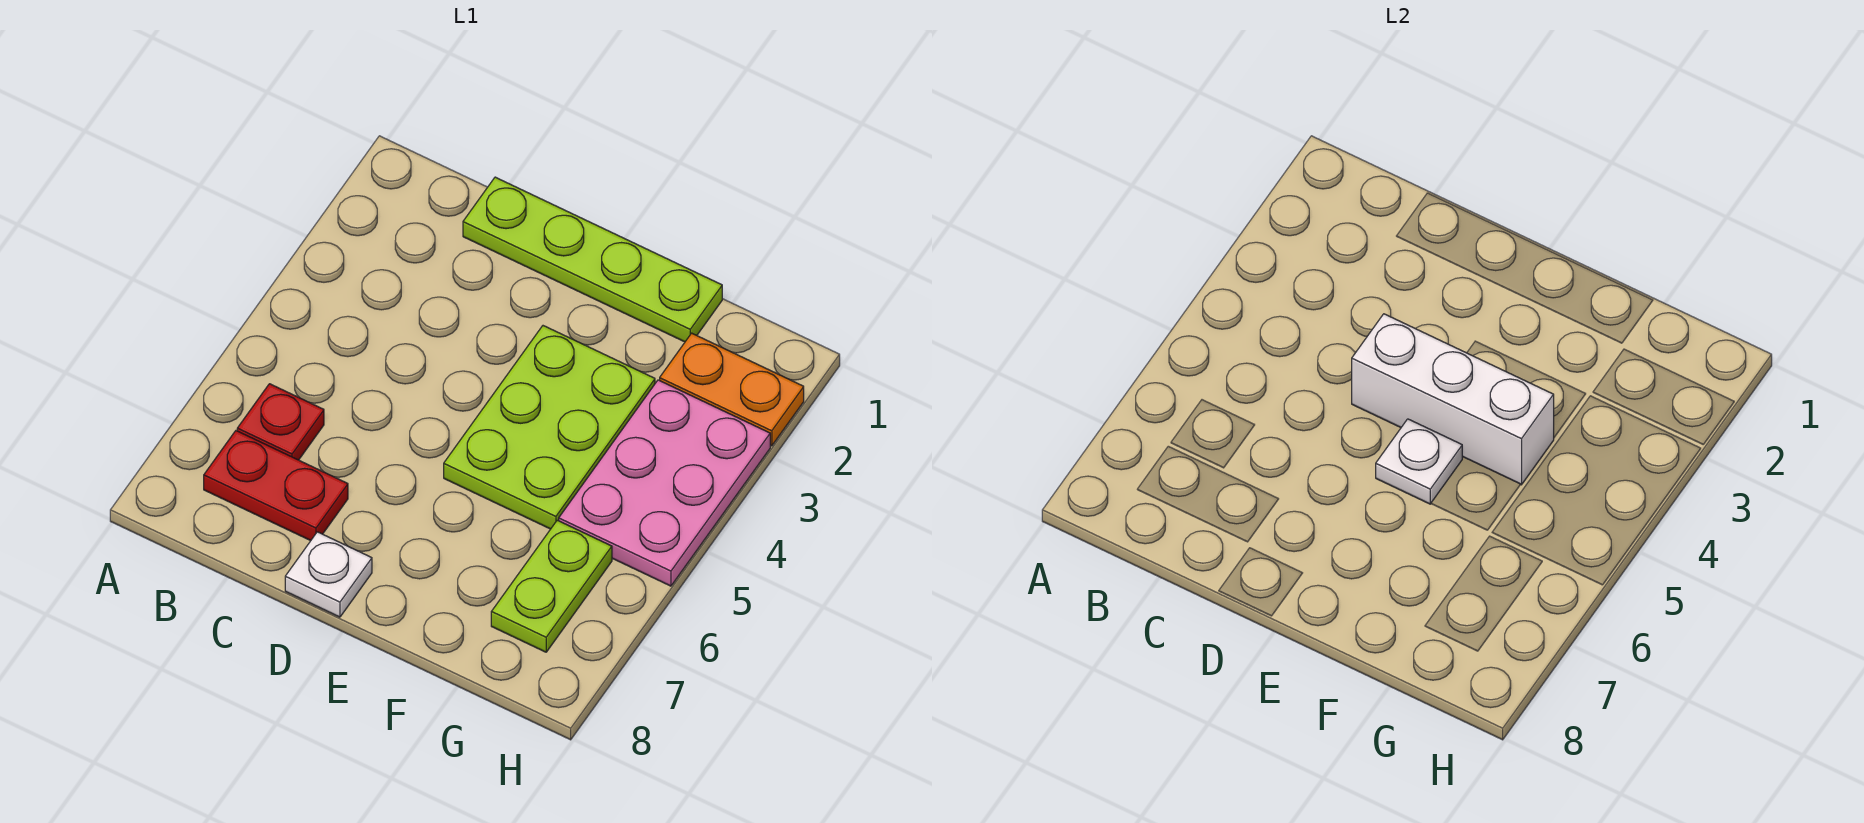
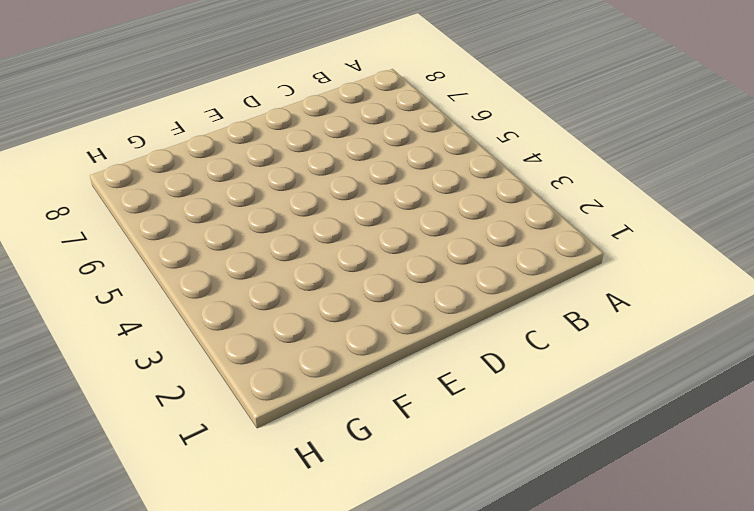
none -> red 1x1 plate [237,384,324,460]
none -> red 1x2 plate [204,431,348,541]

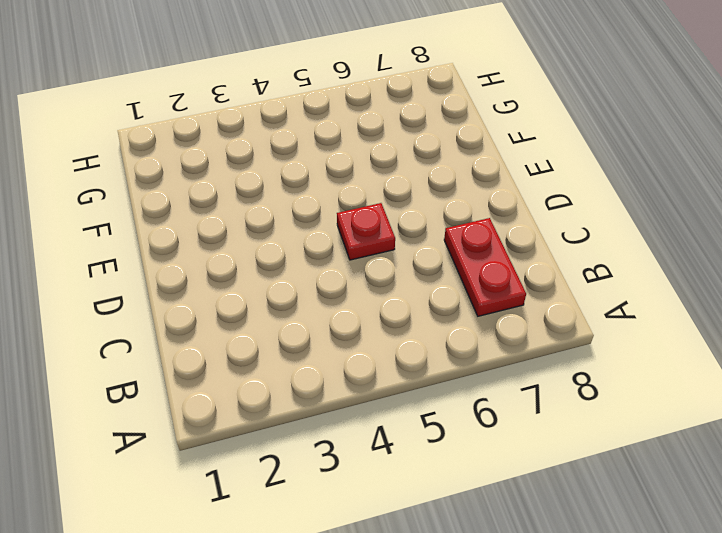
red 1x1 plate [337,203,395,260] -> red 1x1 plate moved to [237,384,324,460]
none -> lime 1x4 plate [463,177,722,342]
none -> white 1x1 plate [285,532,372,617]

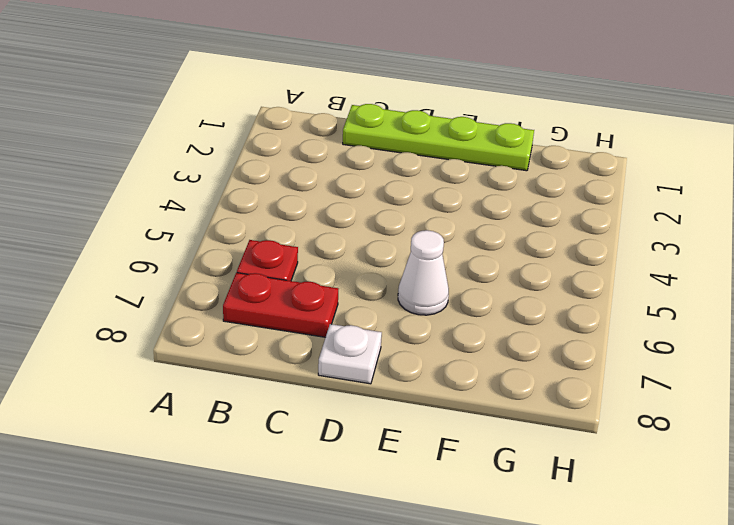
white 1x1 cone [398,230,449,315] -> none
none -> lime 2x3 plate [444,326,655,529]
none -> orange 1x2 plate [660,333,804,446]

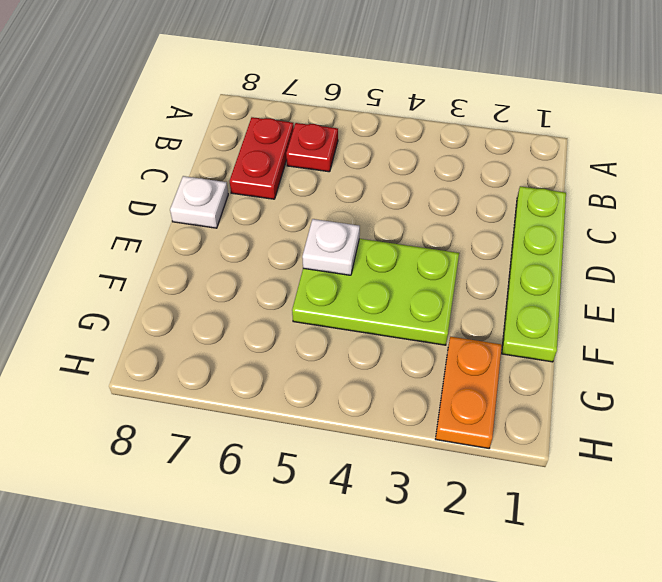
none -> pink 2x3 plate [559,380,770,586]
none -> lime 1x2 plate [491,520,612,652]

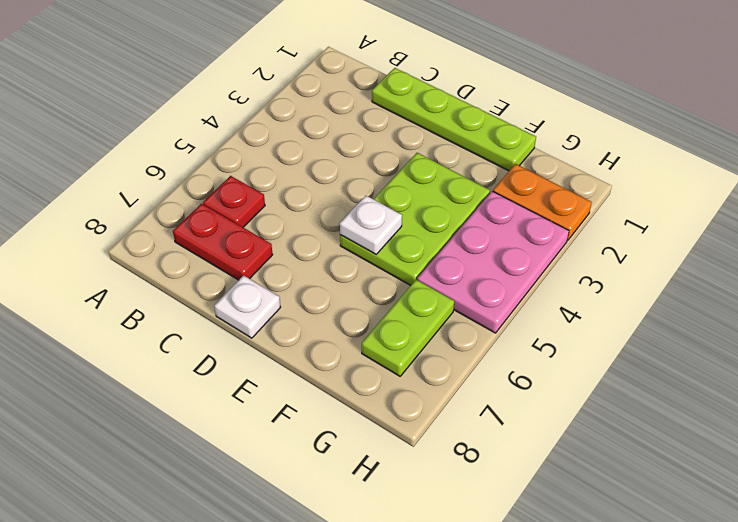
none -> white 1x3 brick [1352,314,1554,485]

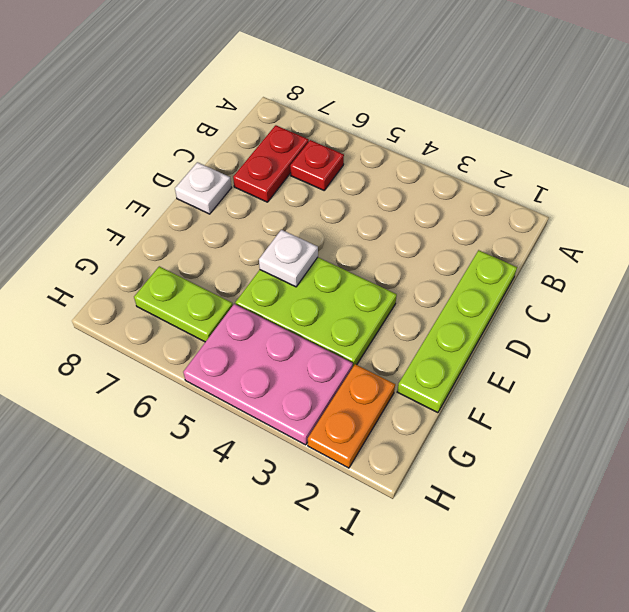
none -> white 1x3 brick [1352,314,1554,485]

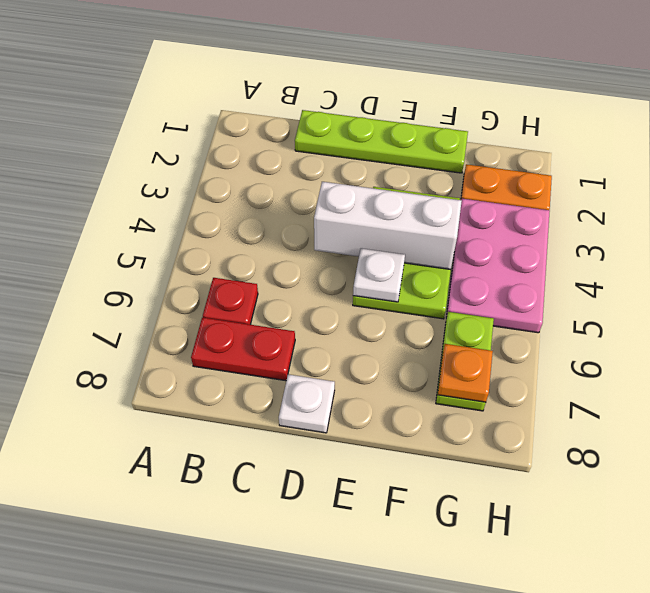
orange 1x1 plate [438,344,493,402] -> none

